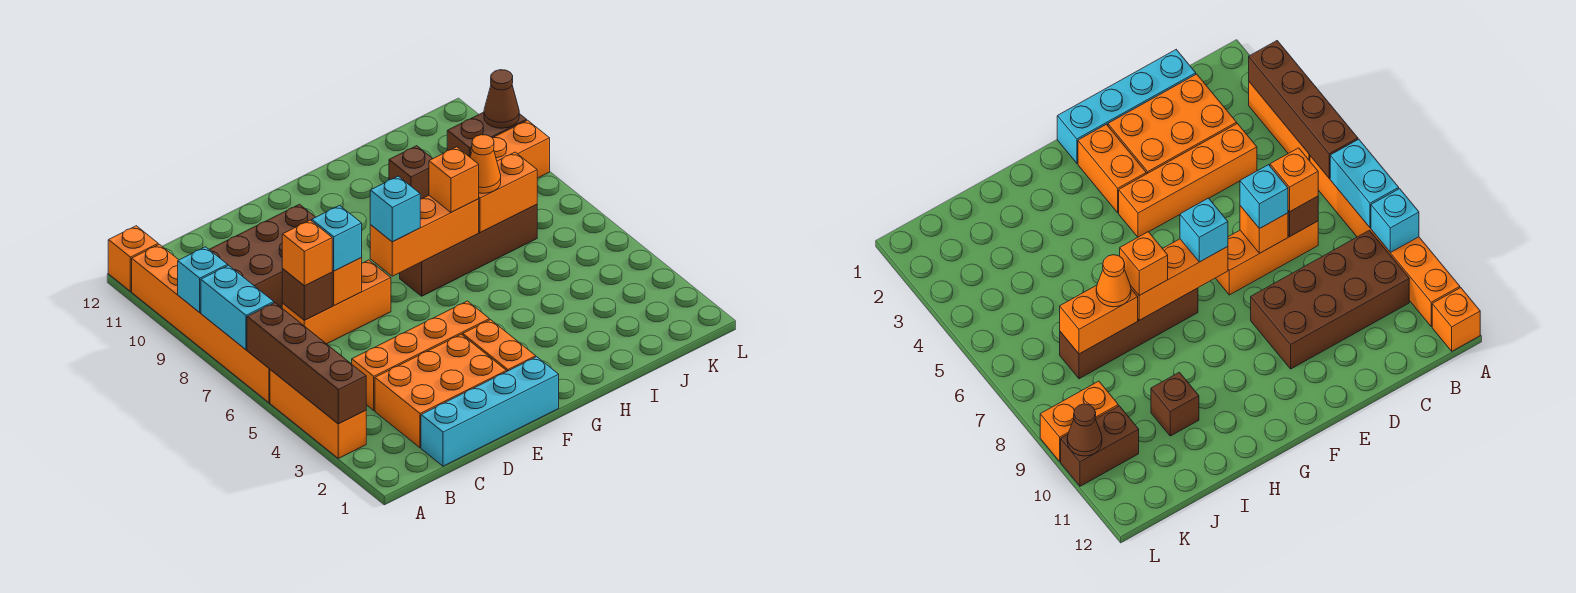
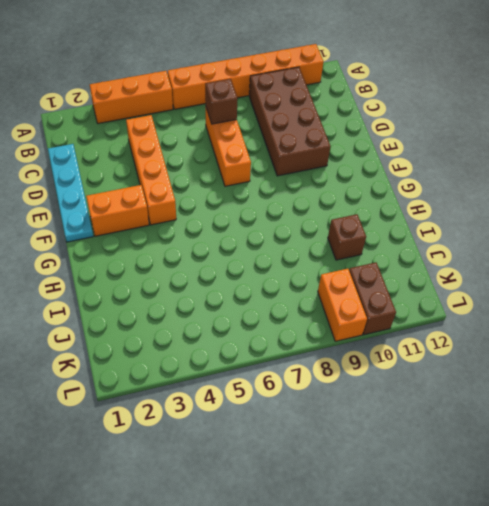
cyan 1x4 plate [48,144,93,242] -> cyan 1x4 brick [421,357,559,466]
none -> orange 1x1 brick [108,226,158,291]
none -> orange 2x3 brick [375,334,506,448]
none -> brown 1x4 brick [400,205,537,296]

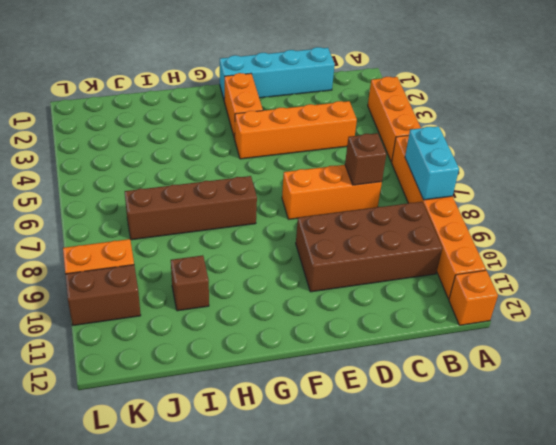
none -> orange 2x3 brick [375,334,506,448]
none -> brown 1x4 brick [247,303,366,424]
none -> cyan 1x1 brick [178,247,228,312]

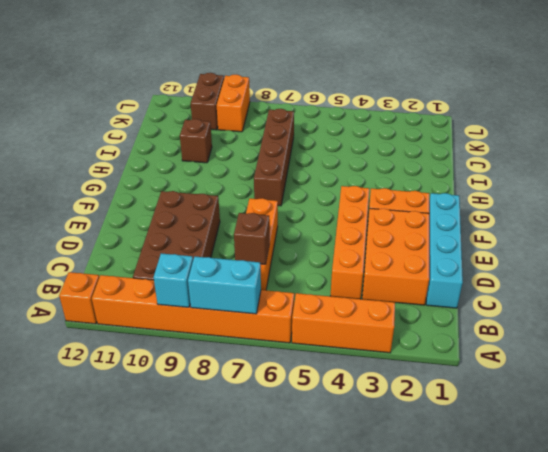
none -> brown 1x4 brick [247,303,366,424]
none -> orange 1x1 brick [332,258,362,306]
none -> orange 1x3 brick [370,195,479,276]

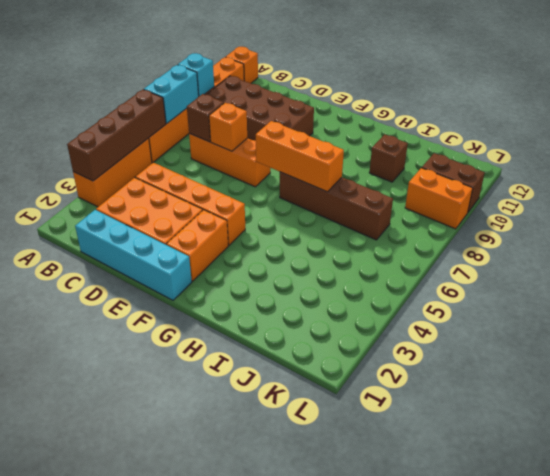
none -> orange 1x2 brick [479,152,537,233]
none -> brown 1x1 cone [484,70,519,128]
none -> orange 1x1 brick [282,220,333,286]

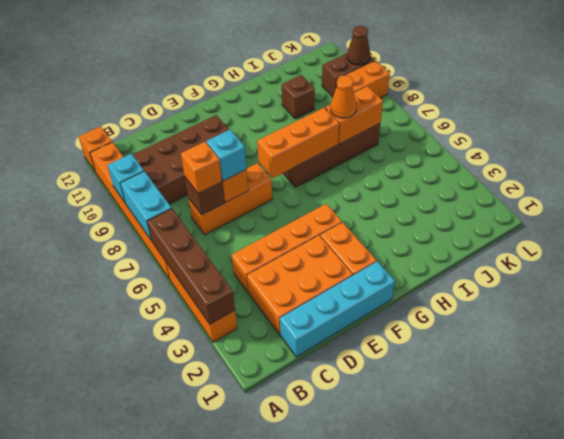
none -> cyan 1x1 brick [370,176,420,242]
none -> orange 1x1 brick [429,147,479,212]

